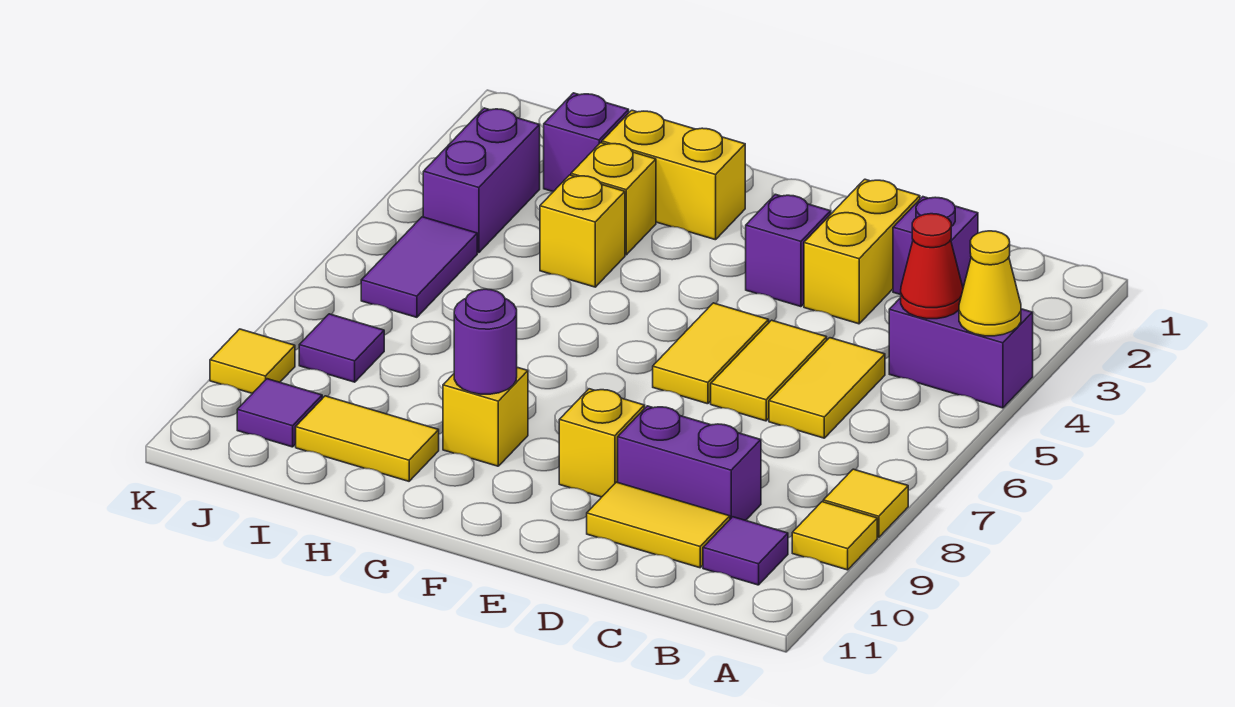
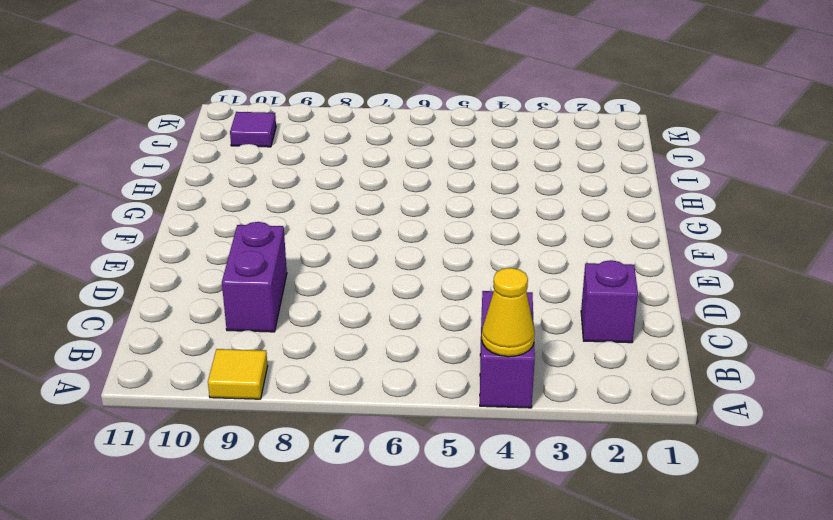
none -> yellow 1x1 tile [823,469,908,538]
none -> purple 1x1 tile [703,517,788,585]
none -> yellow 1x2 tile [769,338,885,438]

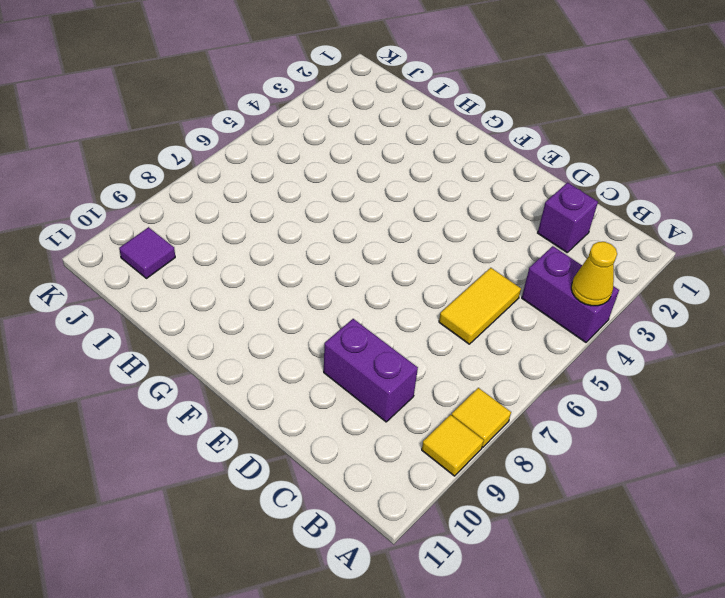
none -> purple 1x1 tile [703,517,788,585]
none -> yellow 1x2 tile [587,482,730,568]
none -> yellow 1x2 brick [804,179,920,324]

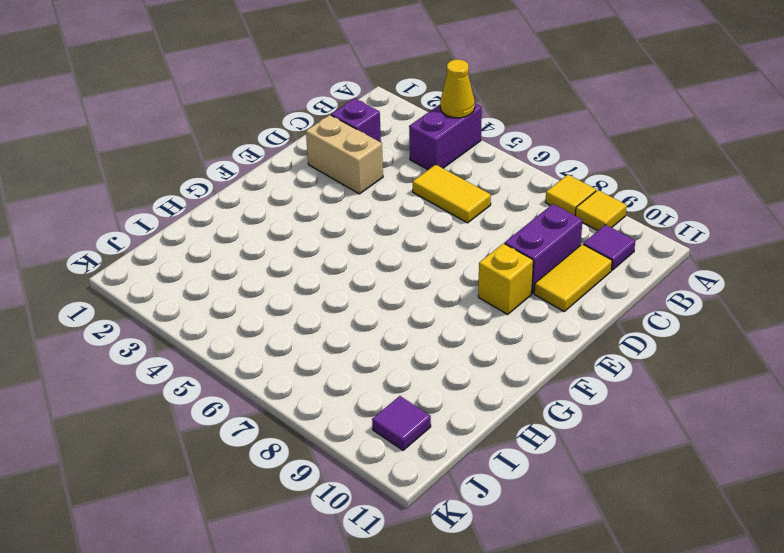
tan 1x2 brick [306,115,383,194] -> yellow 1x2 brick [804,179,920,324]
none -> yellow 1x2 tile [711,320,827,421]
none -> purple 1x1 brick [746,194,831,307]
none -> yellow 1x2 tile [653,303,769,404]

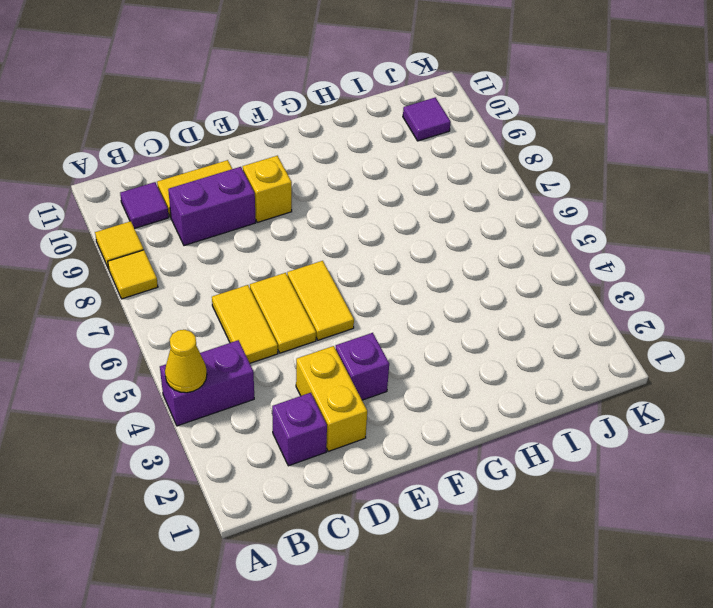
none -> yellow 1x2 brick [602,110,745,240]
none -> yellow 1x1 brick [443,367,528,466]
none -> yellow 1x1 brick [571,143,656,255]

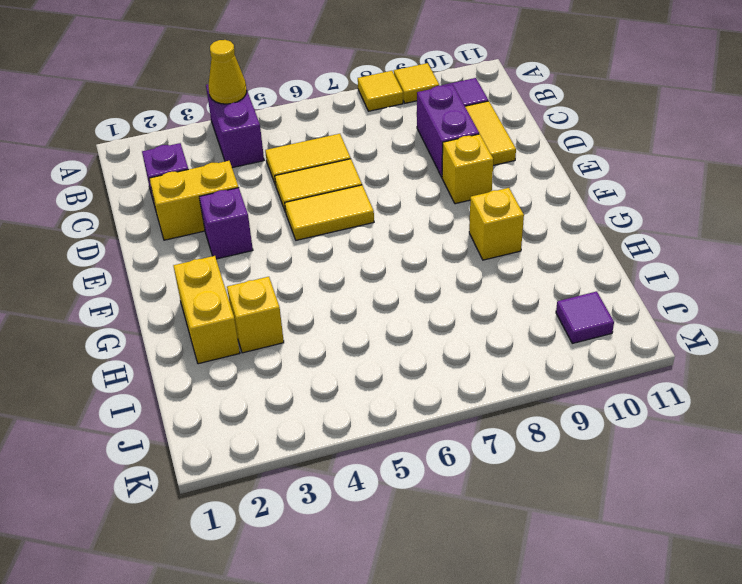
none -> yellow 1x1 brick [540,175,625,287]
none -> yellow 1x2 tile [296,396,439,481]
none -> purple 1x1 brick [544,93,629,192]

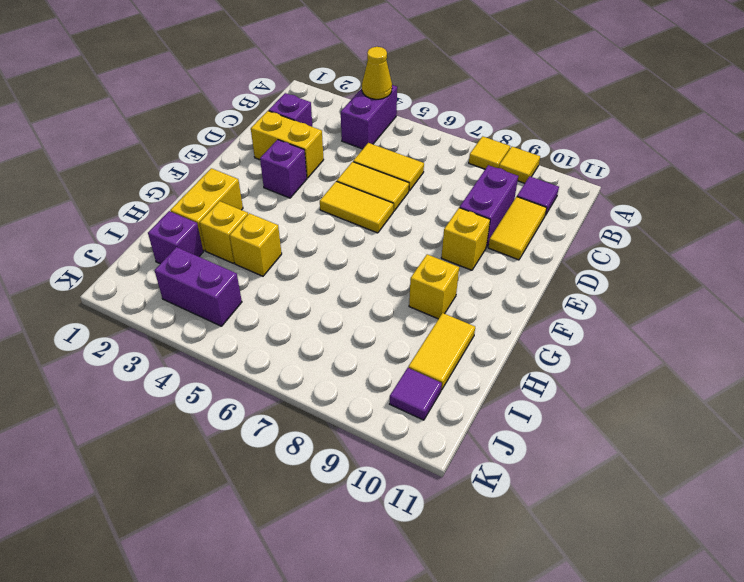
none -> purple 1x2 tile [361,217,477,317]
none -> purple 1x1 tile [299,314,384,382]
none -> yellow 1x1 tile [210,329,295,394]

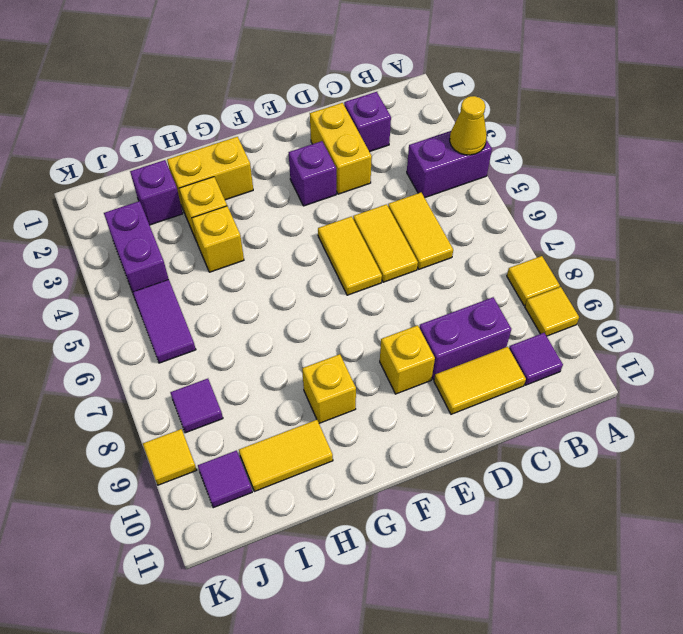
none -> red 1x1 cone [901,214,963,319]
none -> purple 1x1 round brick [454,289,517,394]

